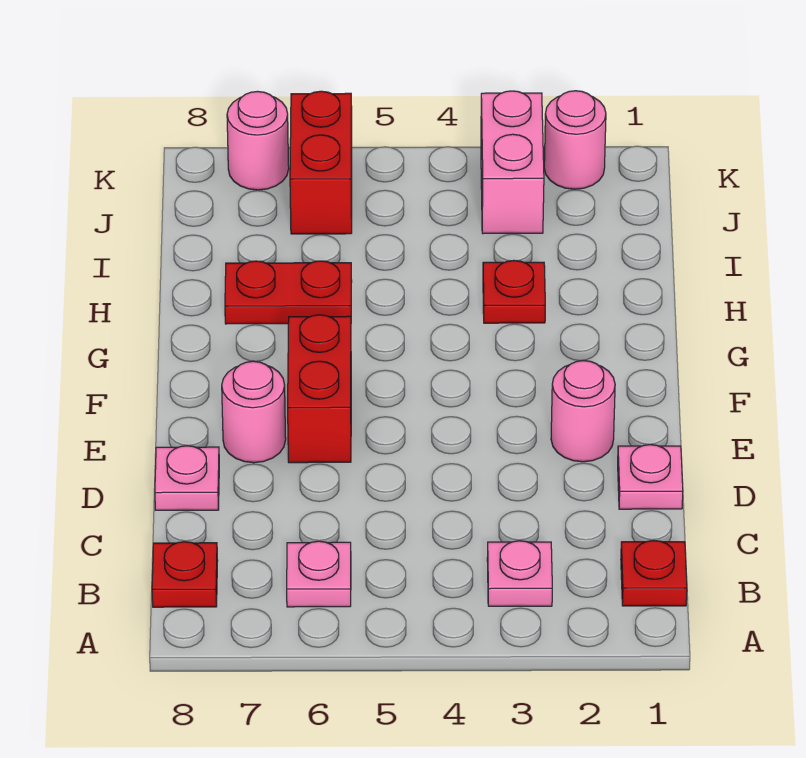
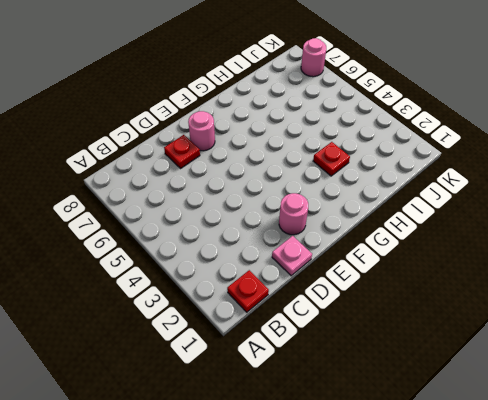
red 1x1 plate [164,135,200,169] -> red 1x1 plate moved to [152,542,218,607]
none -> pink 1x1 plate [487,541,552,606]
none -> pink 1x1 plate [287,541,351,607]
none -> pink 1x1 plate [155,446,219,510]

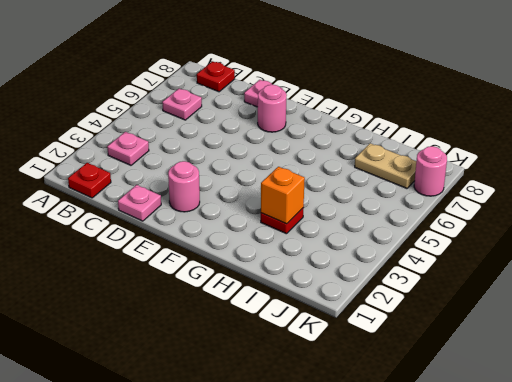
orange 1x1 brick [261,167,305,224] -> none
tan 1x2 plate [355,143,416,188] -> none
none -> red 1x2 brick [288,315,351,463]
none -> red 1x2 plate [225,261,352,324]
none -> pink 1x2 brick [481,91,544,234]

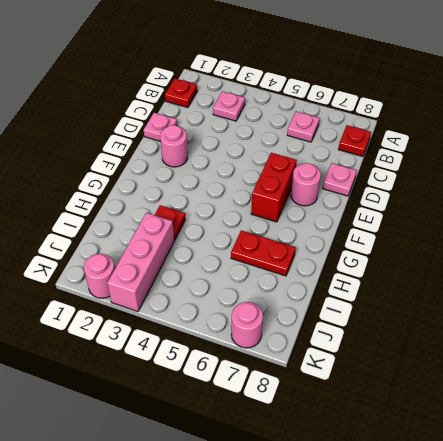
pink 1x3 brick [107,213,174,312] -> pink 1x2 brick [481,91,544,234]
none -> red 1x2 brick [290,91,352,234]

